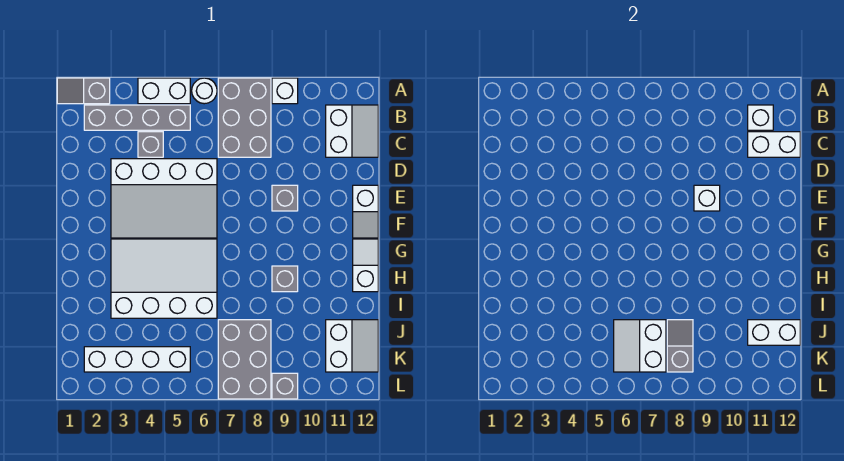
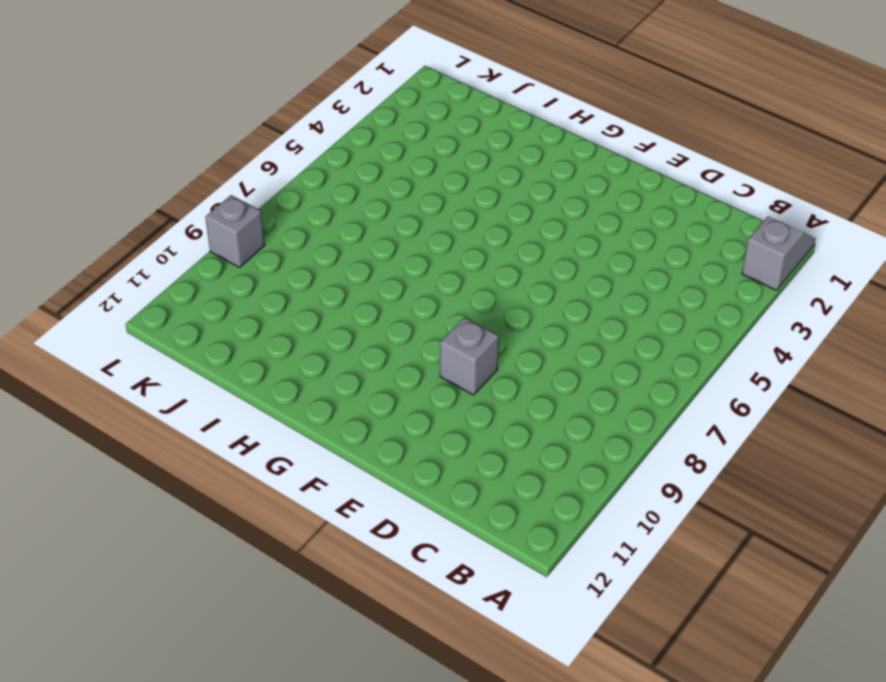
none -> white 1x2 brick [138,78,190,104]
none -> white 1x1 round brick [192,78,217,104]
none -> grey 2x3 brick [218,78,271,157]

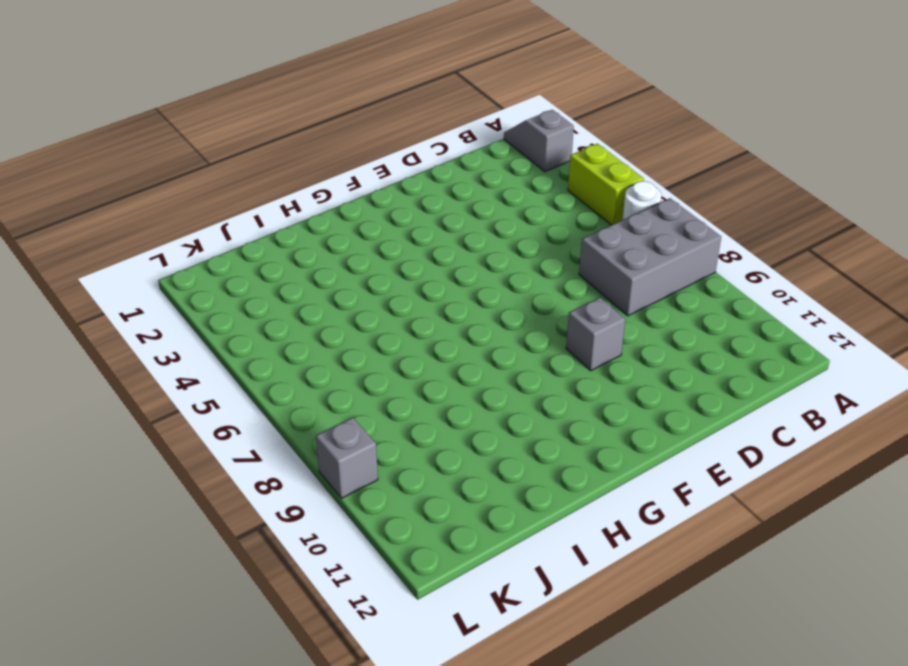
lime 1x2 brick [568,144,644,225] -> white 1x2 brick [138,78,190,104]
none -> white 1x1 brick [272,78,298,104]
none -> grey 1x4 brick [84,105,190,130]
none -> white 2x2 slope [326,105,378,157]

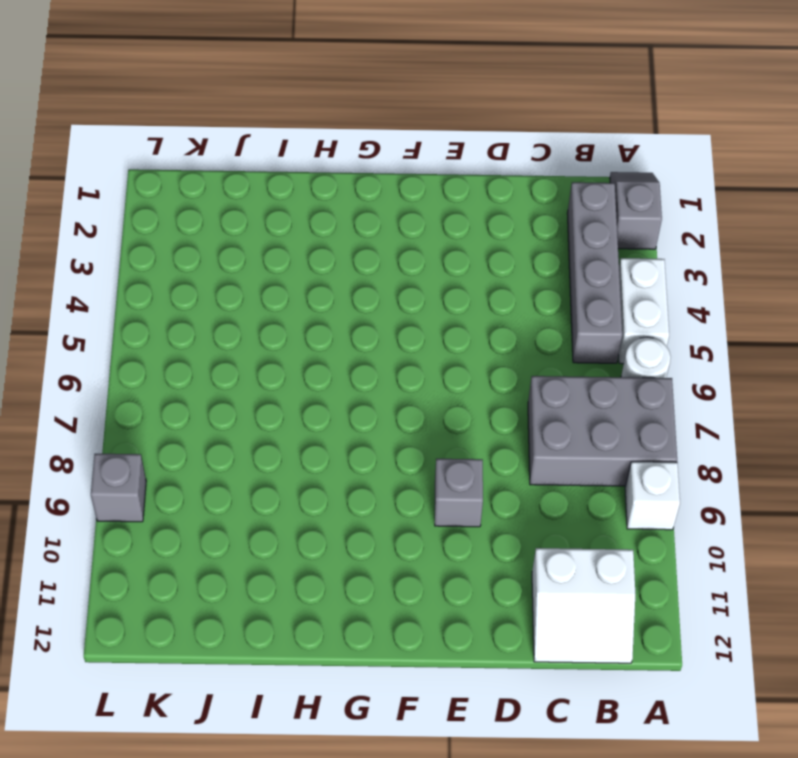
none -> grey 1x1 brick [138,132,163,157]
none -> white 3x4 slope [111,159,217,238]
none -> white 1x2 slope [353,185,378,238]

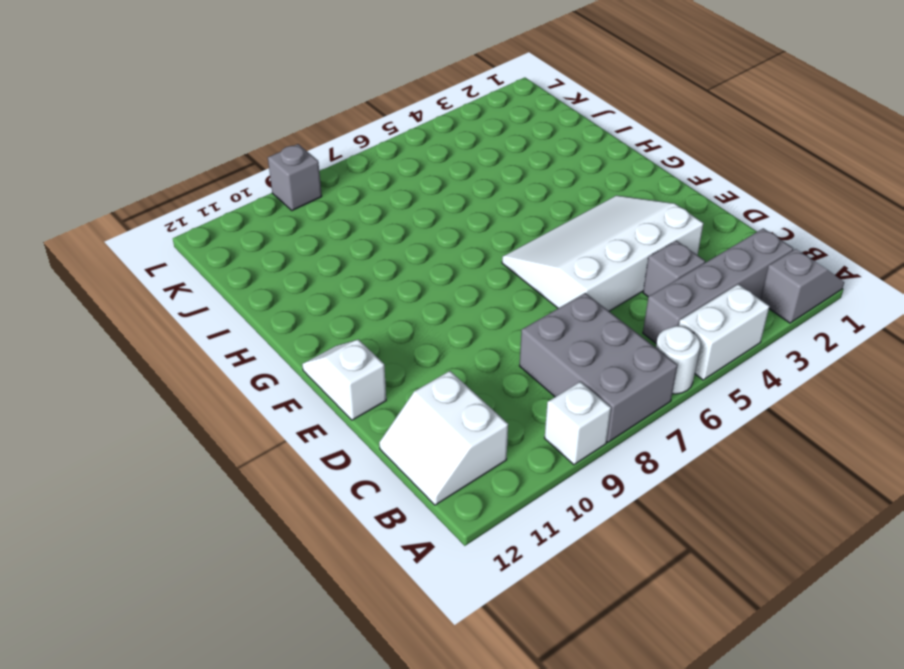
none -> grey 1x1 brick [272,185,298,211]
none -> white 3x4 slope [111,239,217,318]
none -> white 1x2 slope [353,239,378,292]

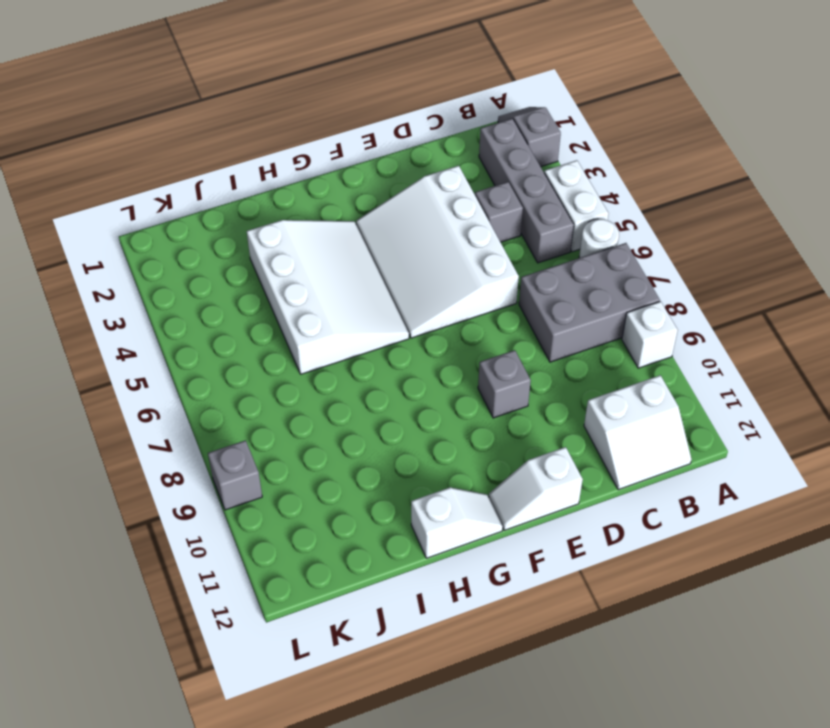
none -> grey 1x1 brick [272,266,298,292]
none -> grey 2x3 brick [218,320,271,399]
none -> white 2x2 slope [326,320,378,372]

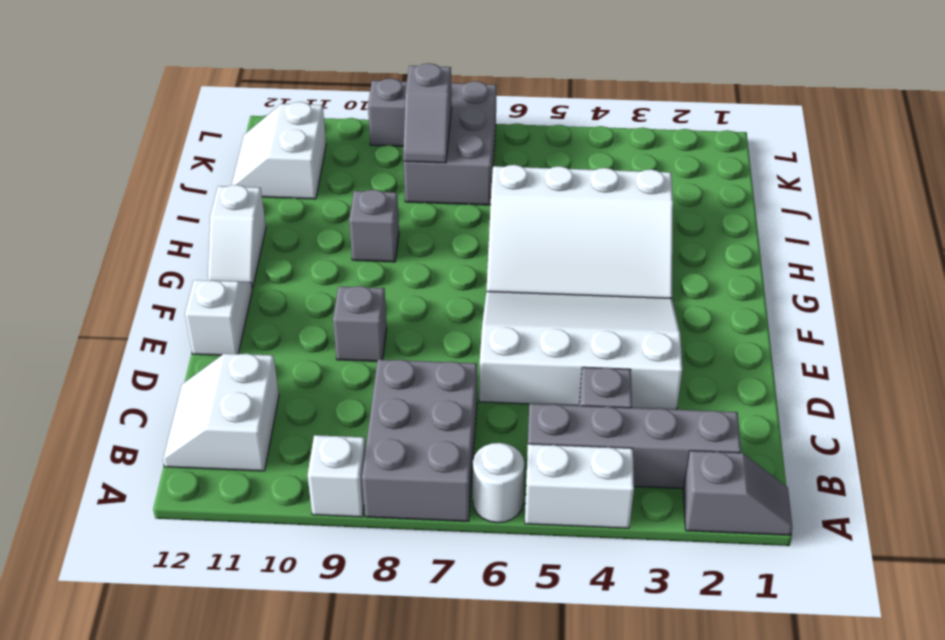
none -> white 1x4 brick [84,347,190,372]
none -> white 1x1 brick [748,105,773,130]
none -> white 1x2 brick [748,132,800,157]

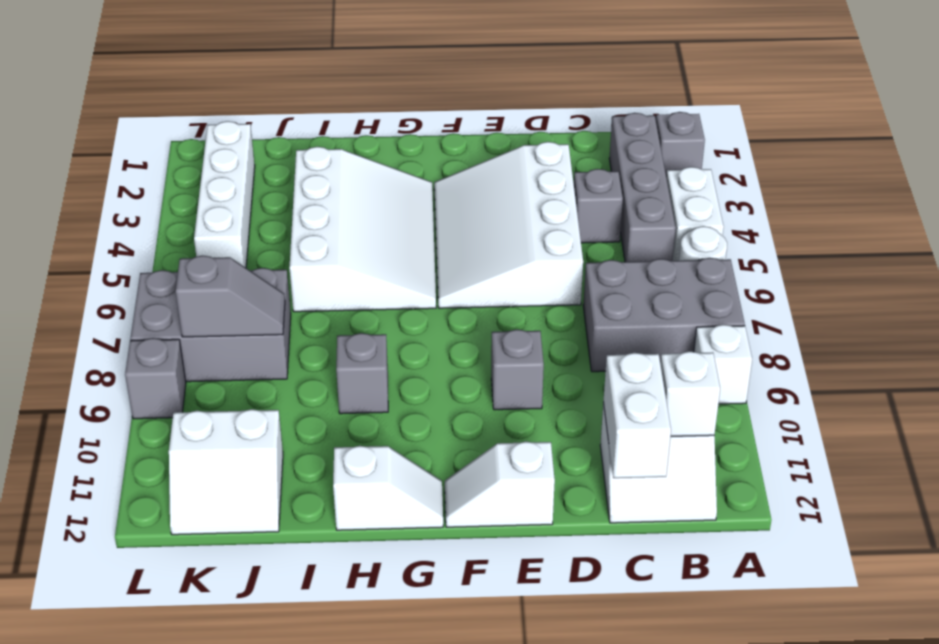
none -> white 1x1 brick [694,185,720,211]
none -> white 2x2 slope [614,320,666,372]
none -> white 1x2 brick [748,320,800,345]

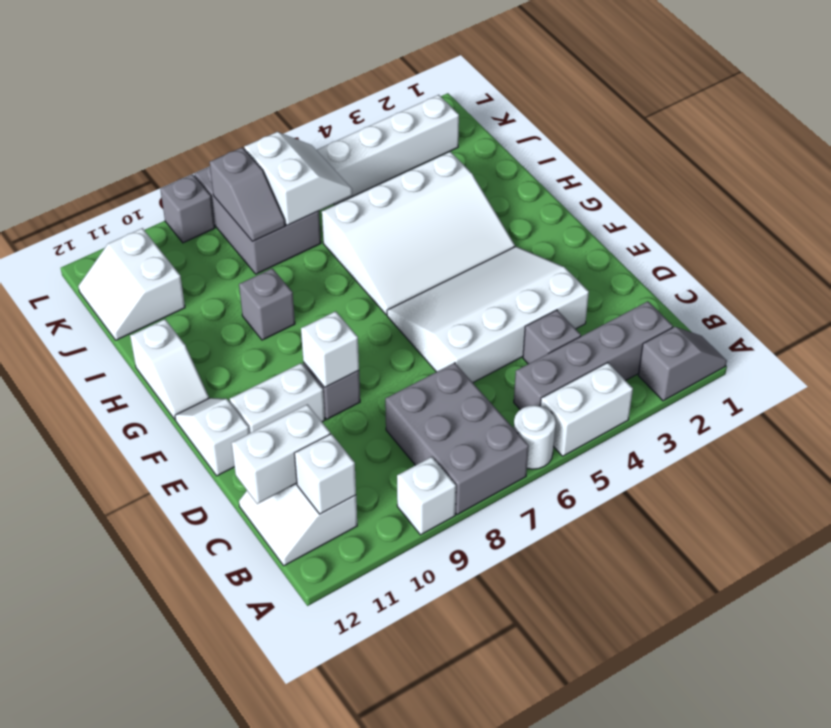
white 1x2 brick [230,363,325,433] -> white 1x2 brick moved to [748,320,800,345]

